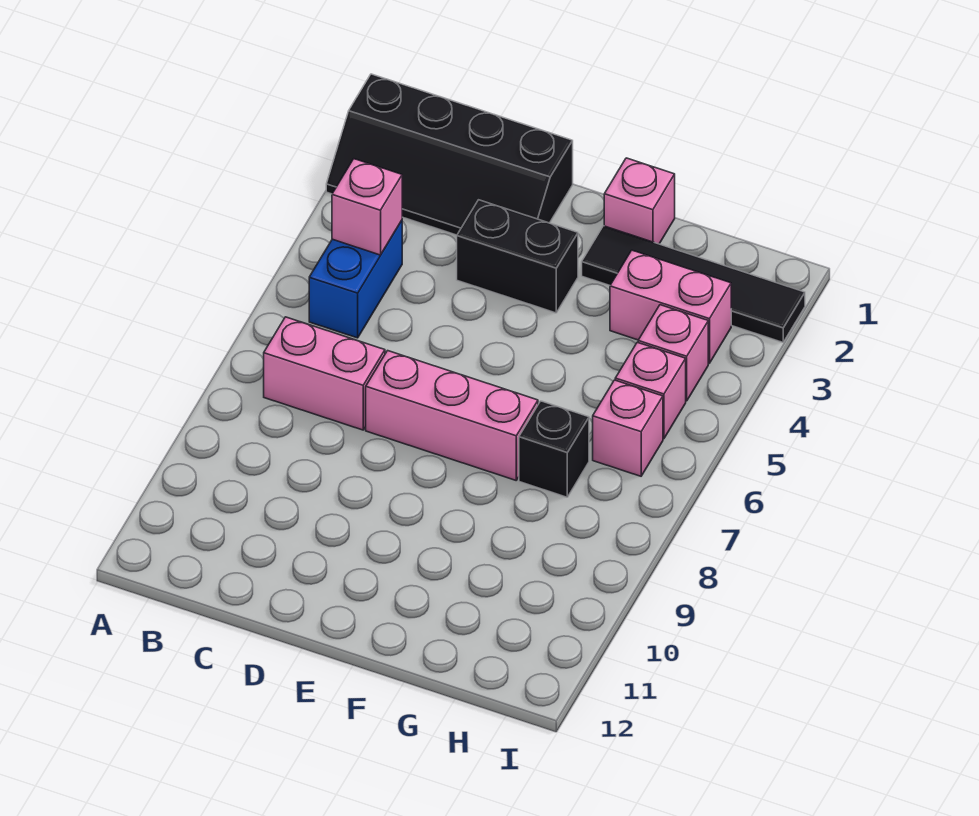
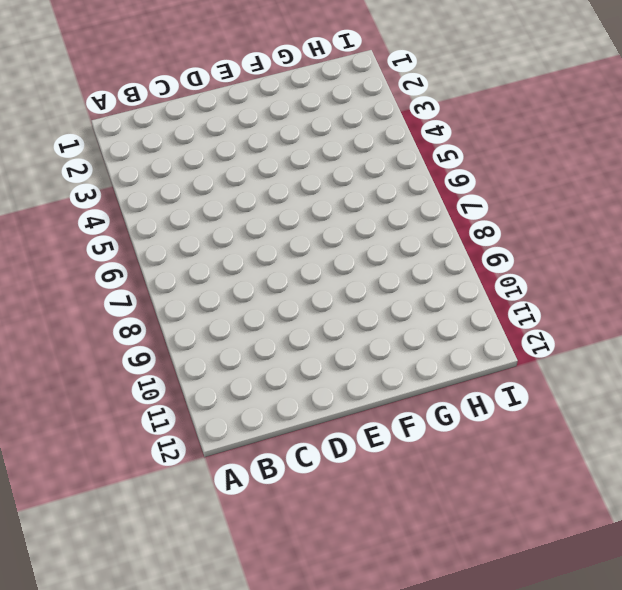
none -> black 2x4 slope [326,74,573,235]
none -> blue 1x2 brick [309,221,402,338]
none -> pink 1x2 brick [264,317,385,430]

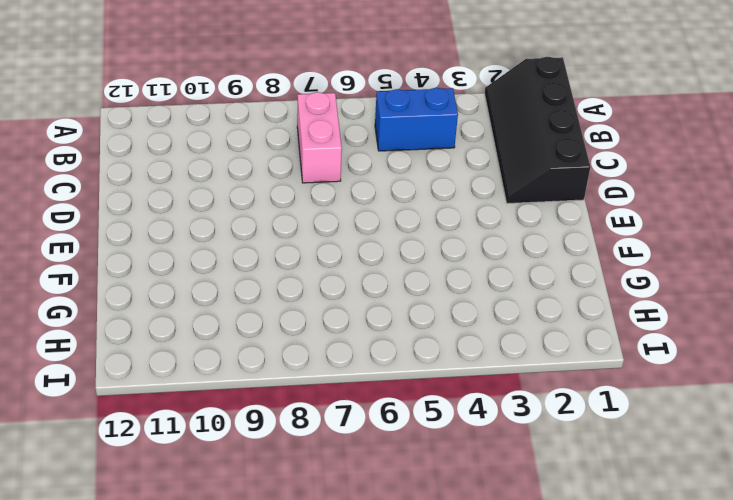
none -> black 1x2 brick [457,200,578,313]
none -> pink 1x3 brick [366,351,538,480]
none -> pink 1x1 brick [604,158,675,244]

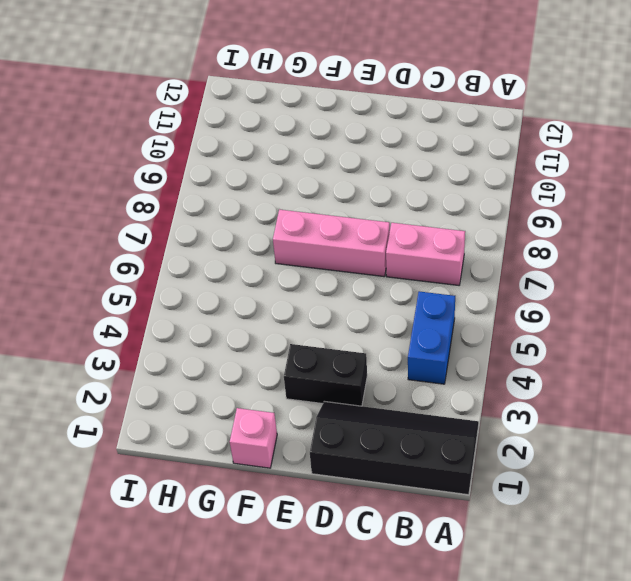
none -> black 1x4 tile [582,226,805,342]
none -> pink 1x2 brick [610,250,731,363]
none -> black 1x1 brick [519,401,589,497]

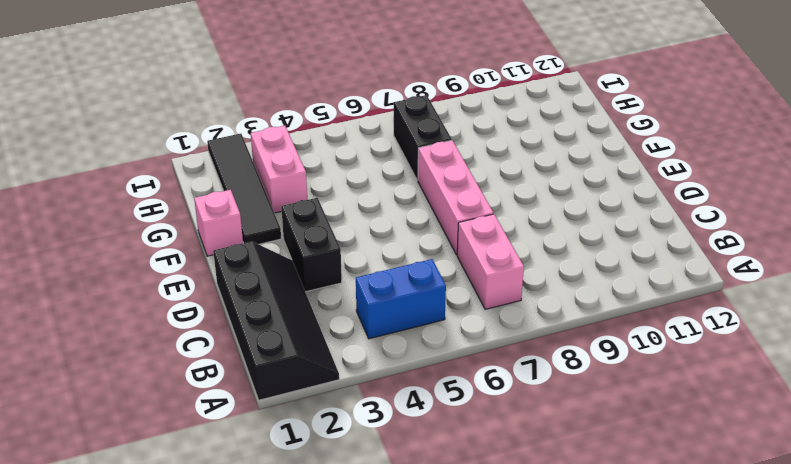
black 1x2 brick [393,95,452,180] -> black 1x1 brick [519,401,589,497]
none -> pink 1x1 brick [638,305,708,401]
none -> pink 1x1 brick [615,342,686,439]
none -> pink 1x1 brick [593,380,663,476]

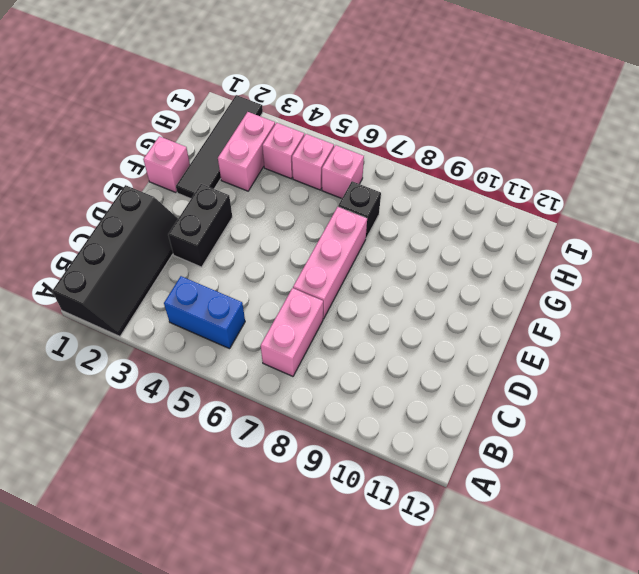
none -> pink 1x1 brick [332,159,402,255]

